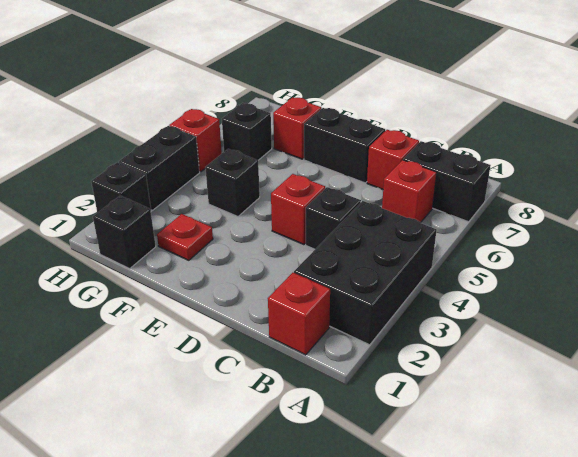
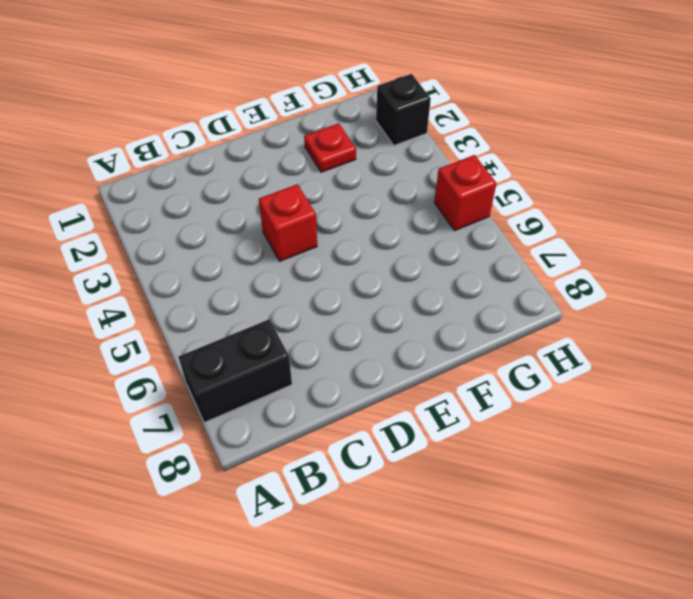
none -> black 2x3 brick [294,201,437,345]
none -> red 1x1 brick [268,273,330,355]
none -> red 1x1 brick [382,160,436,223]

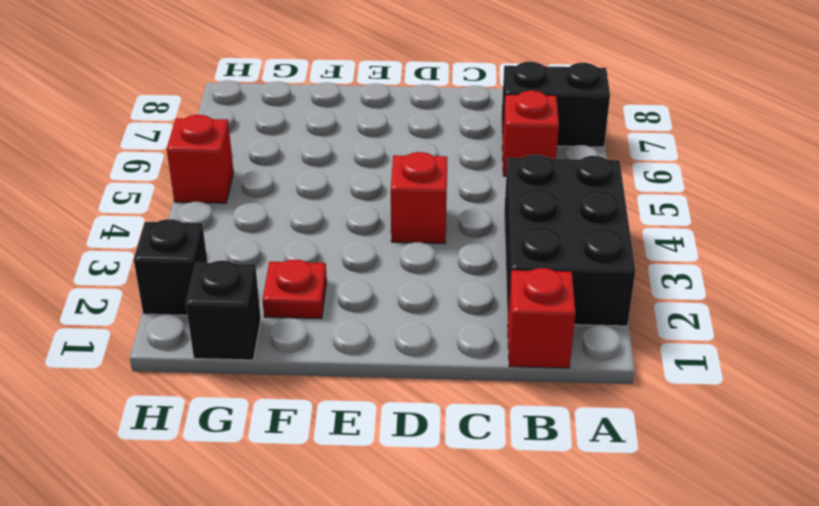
none -> black 1x1 brick [306,187,361,249]
none -> red 1x1 brick [367,130,419,189]
none -> black 1x2 brick [304,108,385,183]

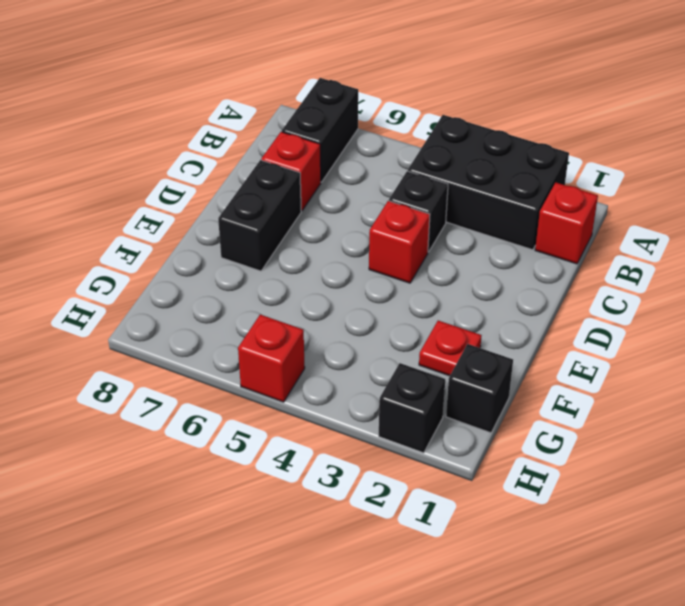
none -> red 1x1 brick [382,160,436,223]
none -> black 1x1 brick [205,149,260,216]
none -> red 1x1 brick [273,97,321,159]

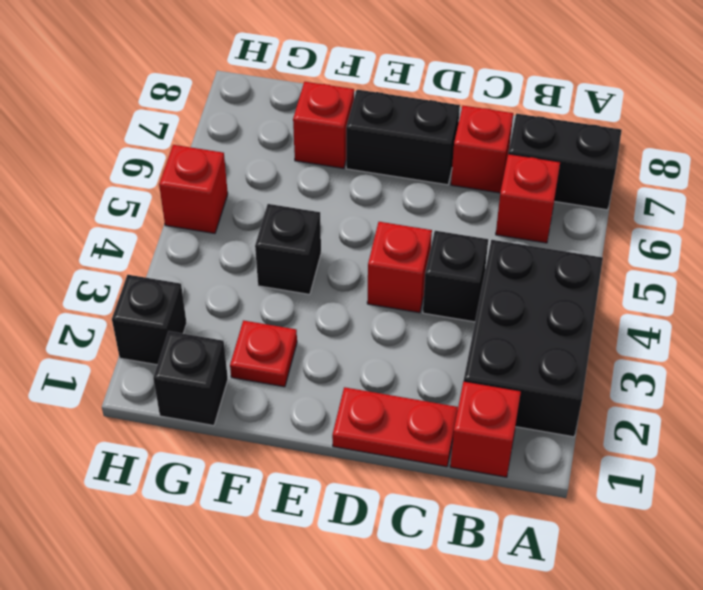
red 1x2 plate [332,387,458,467] -> none
none -> black 1x1 brick [222,103,272,160]
none -> black 1x2 brick [119,126,200,210]

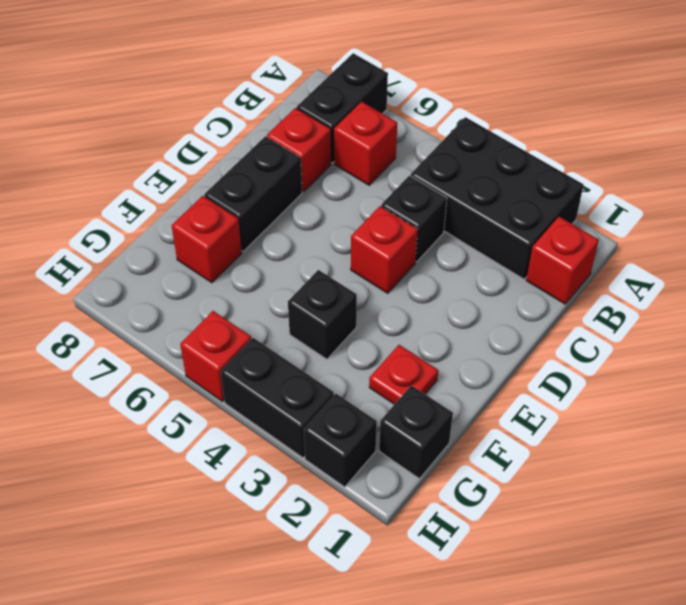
none -> black 1x1 brick [222,103,272,160]

